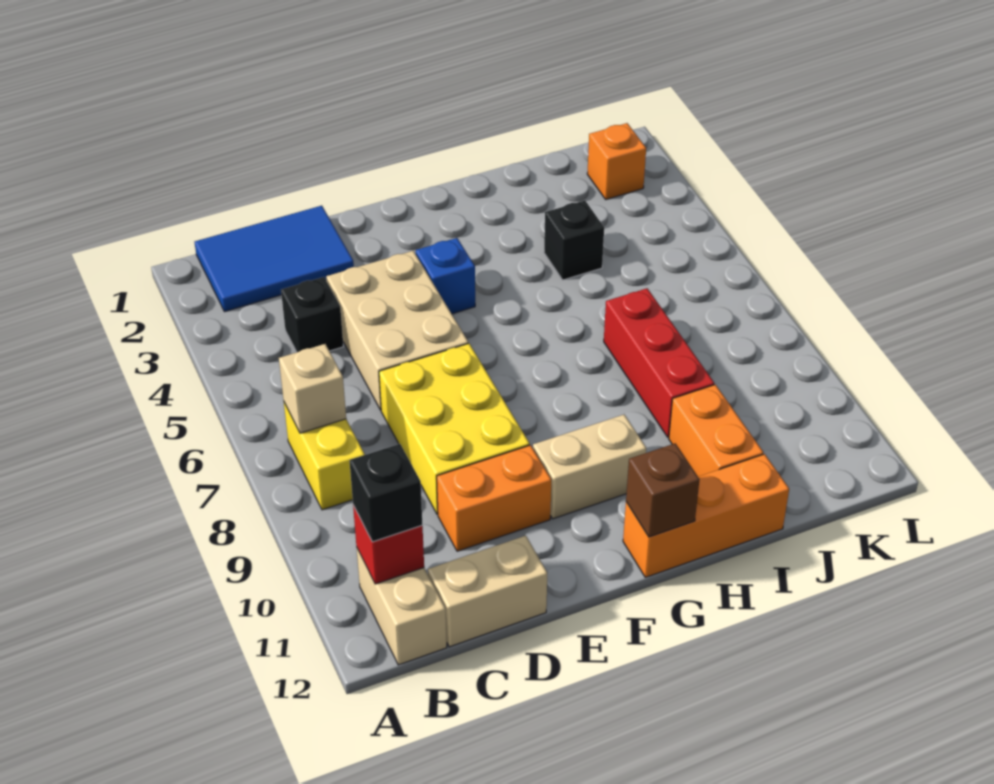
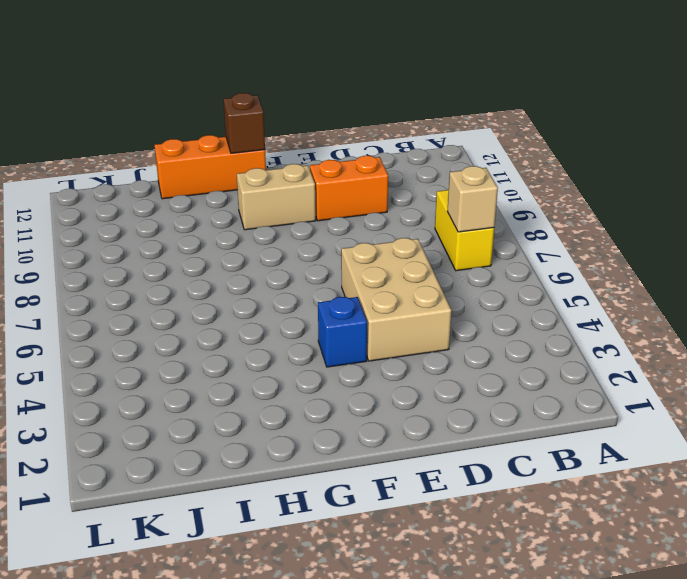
none -> blue 2x3 tile [195,206,354,312]
none -> tan 1x2 brick [357,549,447,665]
none -> black 1x1 brick [281,277,344,352]

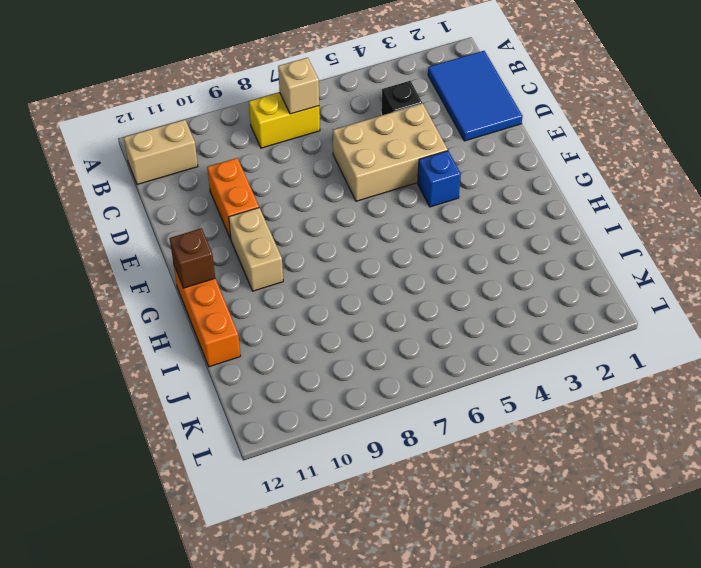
none -> tan 1x2 brick [428,536,547,647]
none -> yellow 2x3 brick [379,343,530,514]
none -> black 1x1 brick [544,200,604,280]

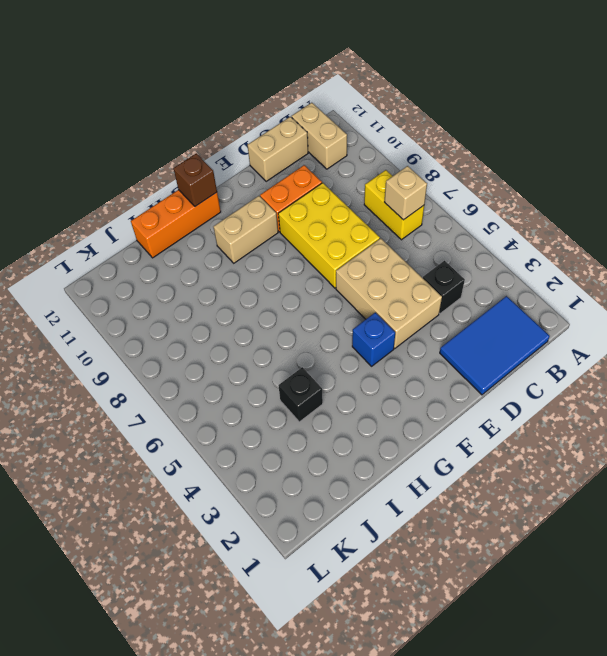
none -> red 1x3 brick [604,288,714,437]
none -> orange 1x2 brick [669,385,764,477]
none -> orange 1x1 brick [587,123,646,199]

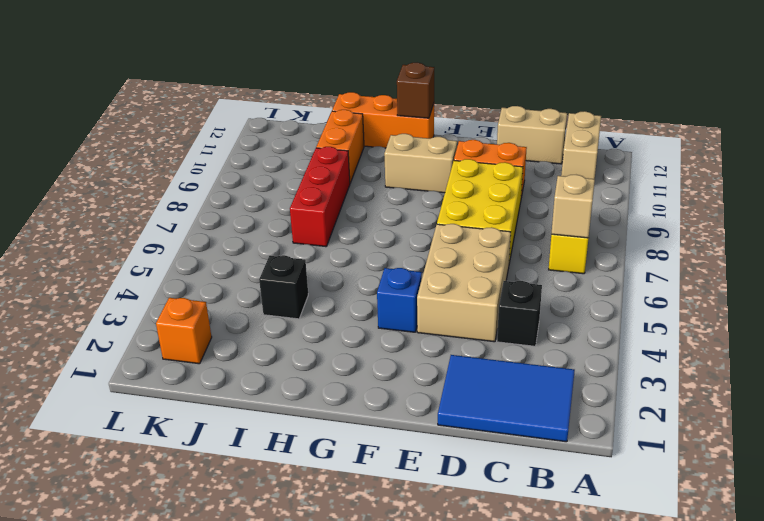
none -> red 1x1 brick [353,505,424,584]
none -> black 1x1 brick [350,444,422,542]

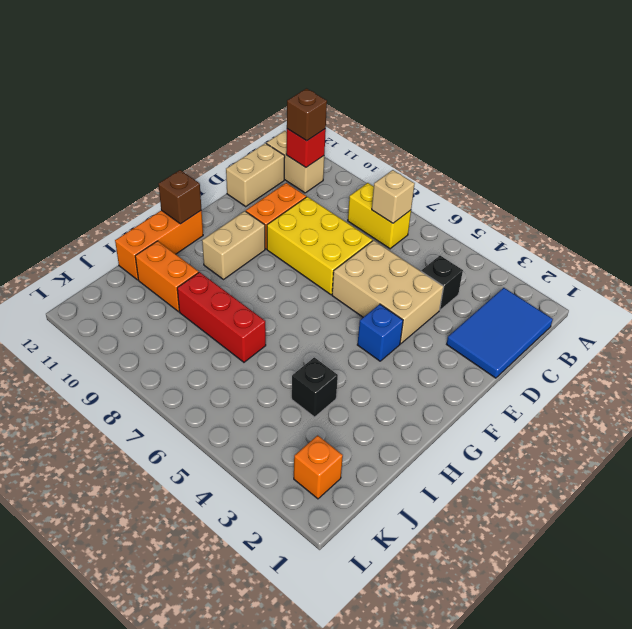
brown 1x1 brick [287,89,327,141] -> black 1x1 brick [350,444,422,542]

